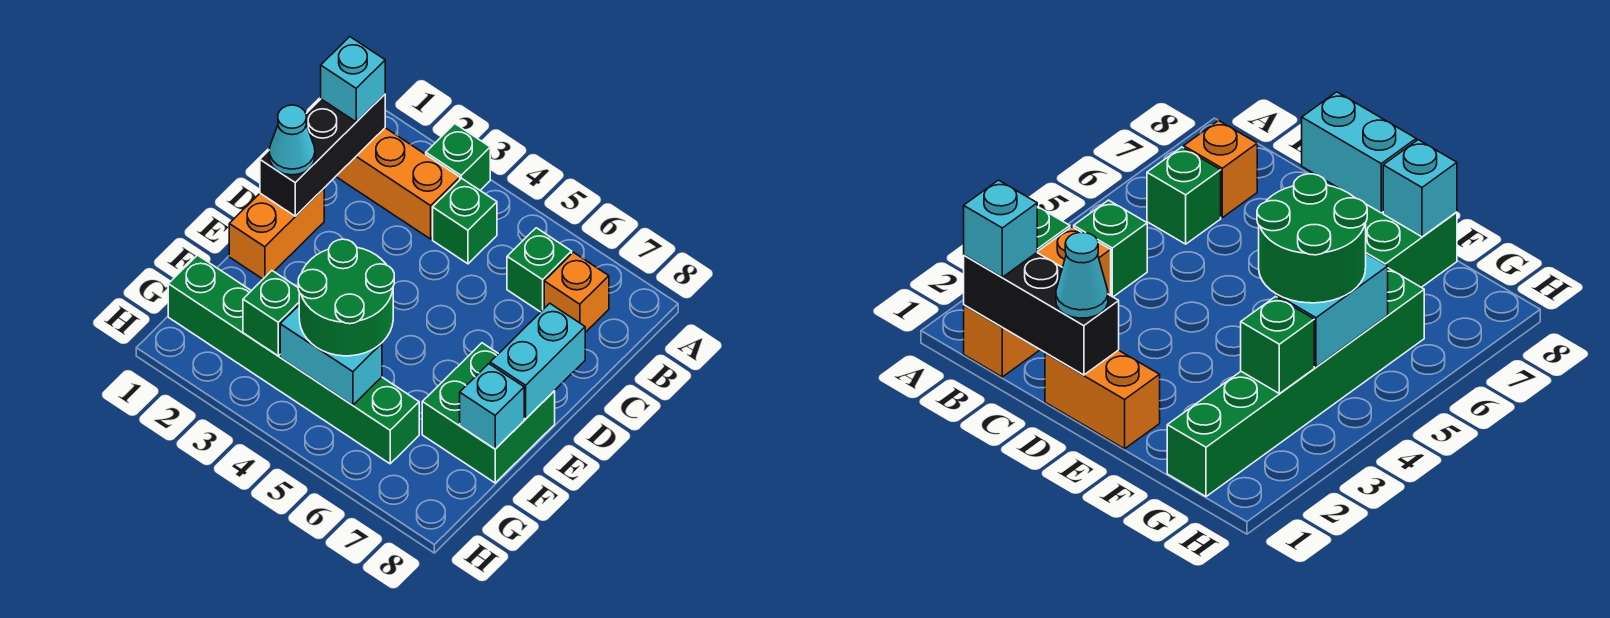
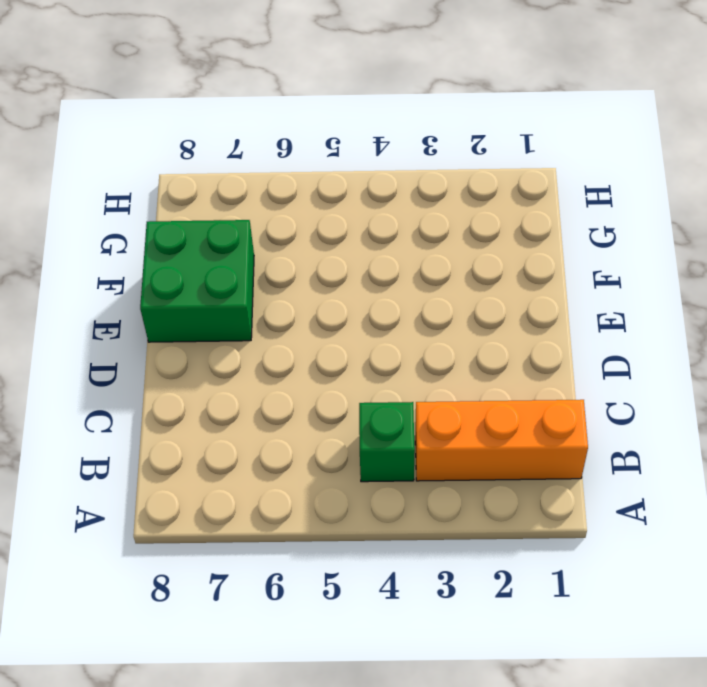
none -> green 1x1 brick [426,124,490,190]
none -> green 1x1 brick [507,228,572,312]
none -> orange 1x1 brick [544,252,609,332]

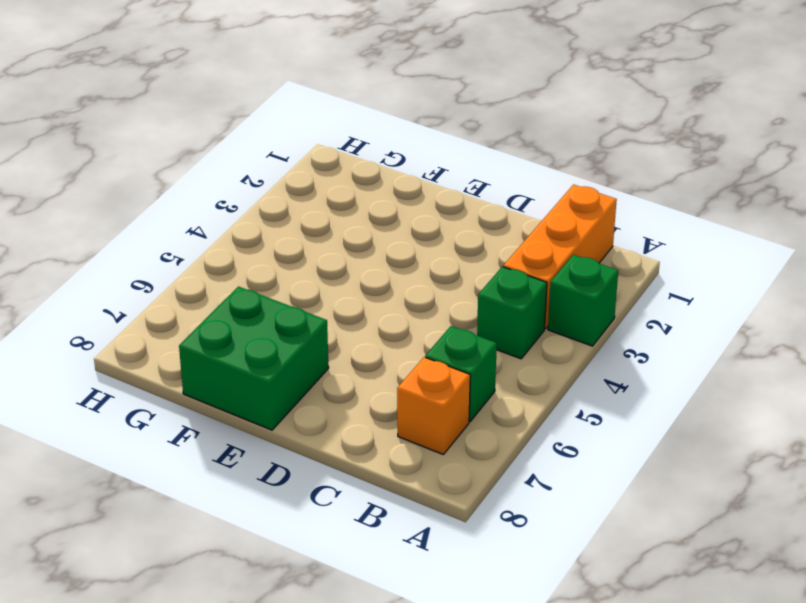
none -> orange 1x2 brick [229,189,324,279]
none -> green 1x6 brick [168,255,419,464]
none -> black 1x3 brick [260,94,385,216]

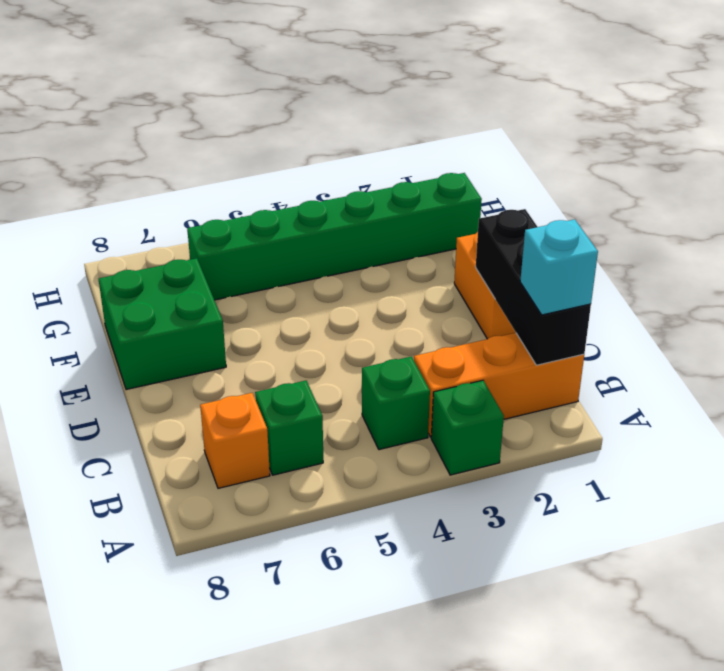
none -> cyan 1x2 brick [490,303,585,419]
none -> cyan 1x1 brick [460,364,524,449]
none -> green 1x1 brick [243,271,299,356]

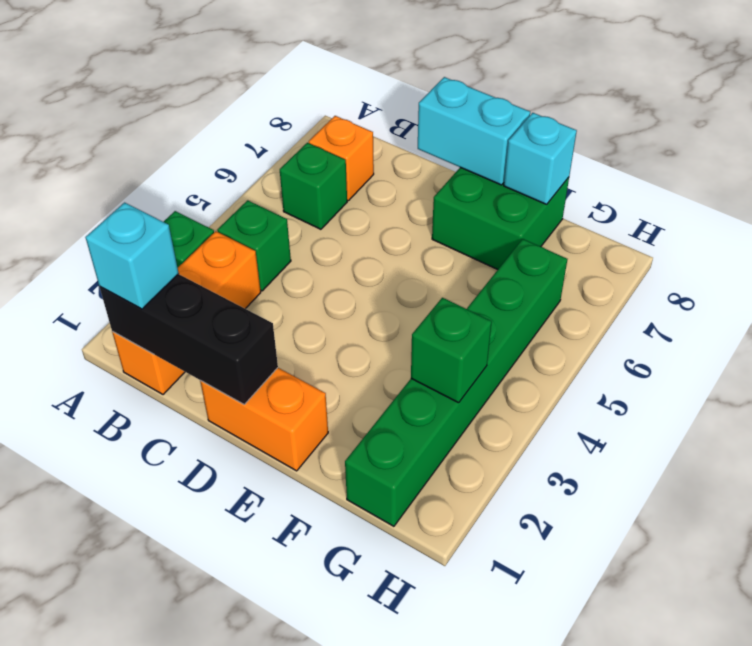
none -> cyan 1x2 brick [280,306,382,405]
none -> cyan 1x1 cone [269,105,315,175]
none -> green 2x2 round brick [298,239,394,356]

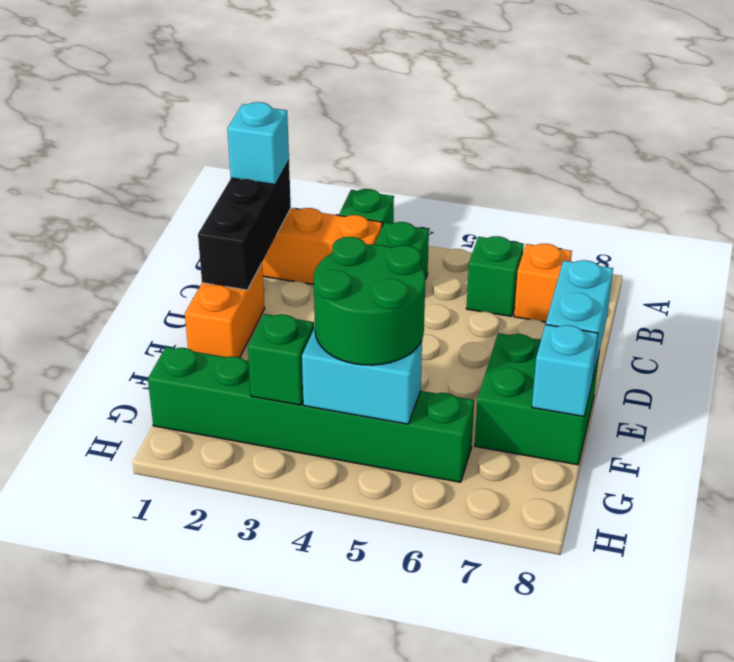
none -> cyan 1x1 cone [269,105,315,175]

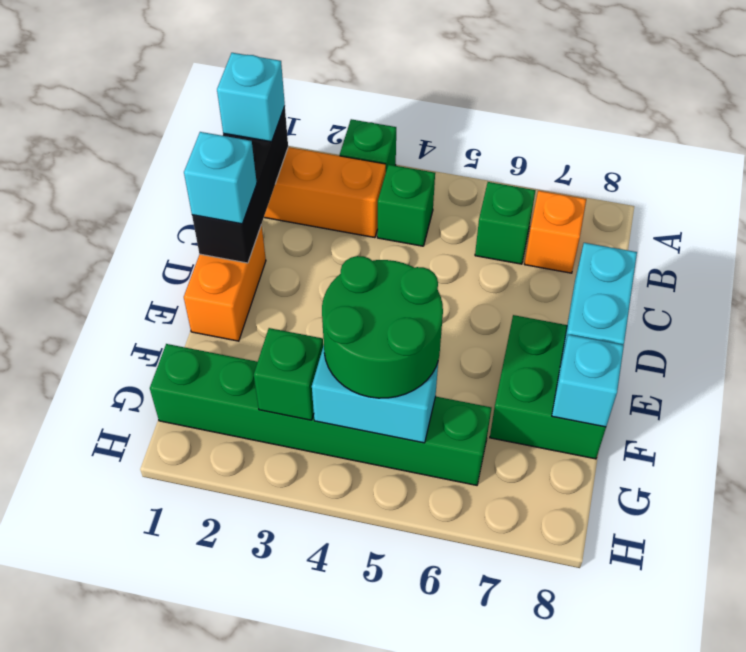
cyan 1x1 brick [184,132,257,224] -> cyan 1x1 cone [269,105,315,175]

